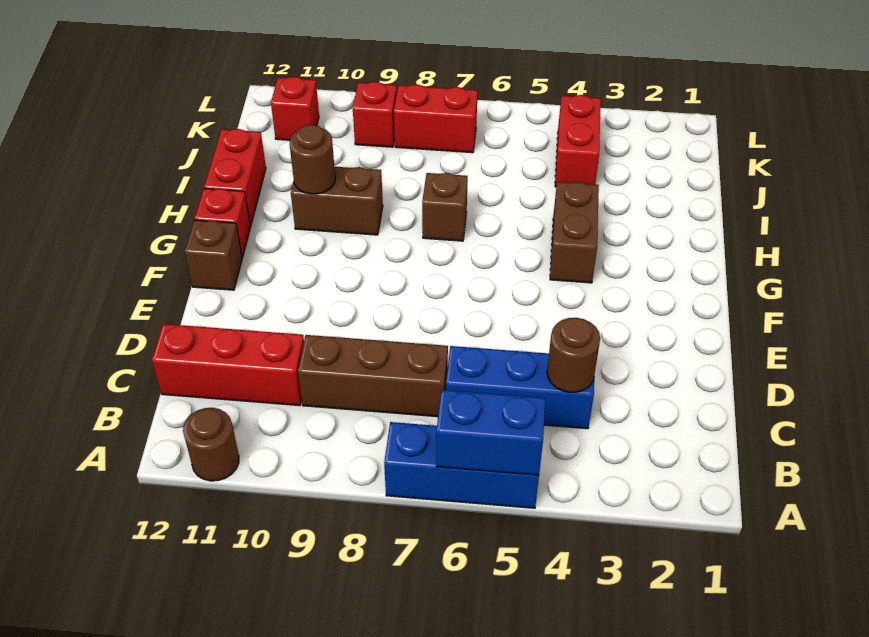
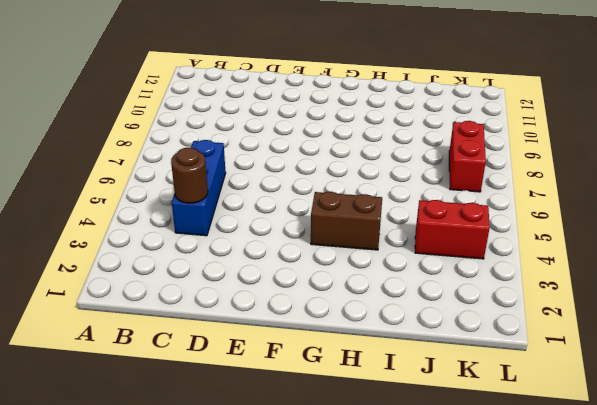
none -> blue 1x3 brick [384,422,539,508]
none -> brown 1x1 round brick [183,408,239,481]
none -> brown 1x3 brick [298,335,448,417]

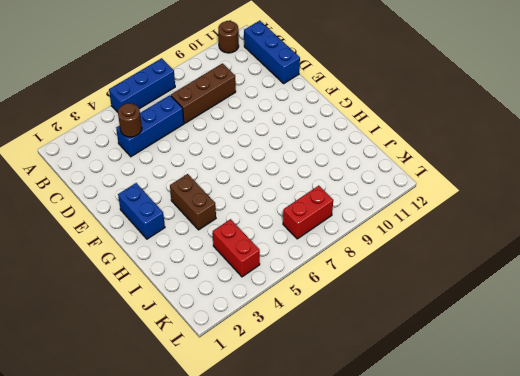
blue 1x3 brick [244,21,300,83] -> red 1x3 brick [152,324,304,406]
blue 1x2 brick [118,183,165,239] -> blue 1x2 brick turned to [436,390,545,475]
none -> brown 1x1 brick [185,220,242,290]
none -> red 1x1 brick [195,189,251,257]
none -> brown 1x1 brick [422,173,468,241]

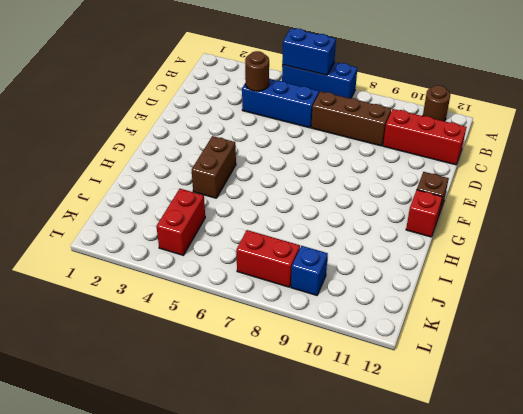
blue 1x1 brick [291,246,328,295] -> red 1x1 brick [353,82,397,147]
none -> brown 1x1 brick [422,173,468,241]
none -> brown 1x2 brick [291,167,383,235]
none -> red 1x2 brick [204,129,266,226]

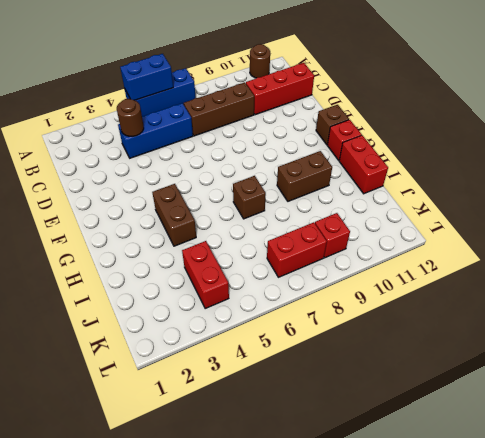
none -> red 1x1 brick [271,77,319,140]
none -> brown 1x1 round brick [290,125,335,194]

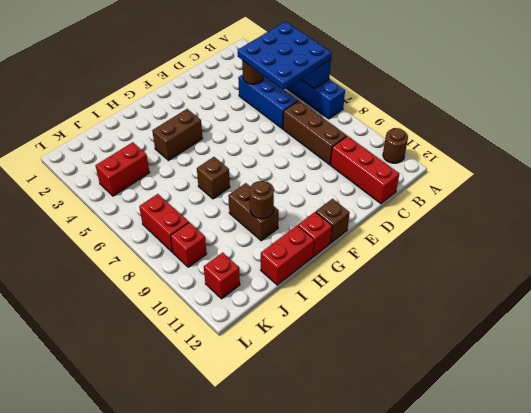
blue 3x3 plate [238,21,332,89] -> none

